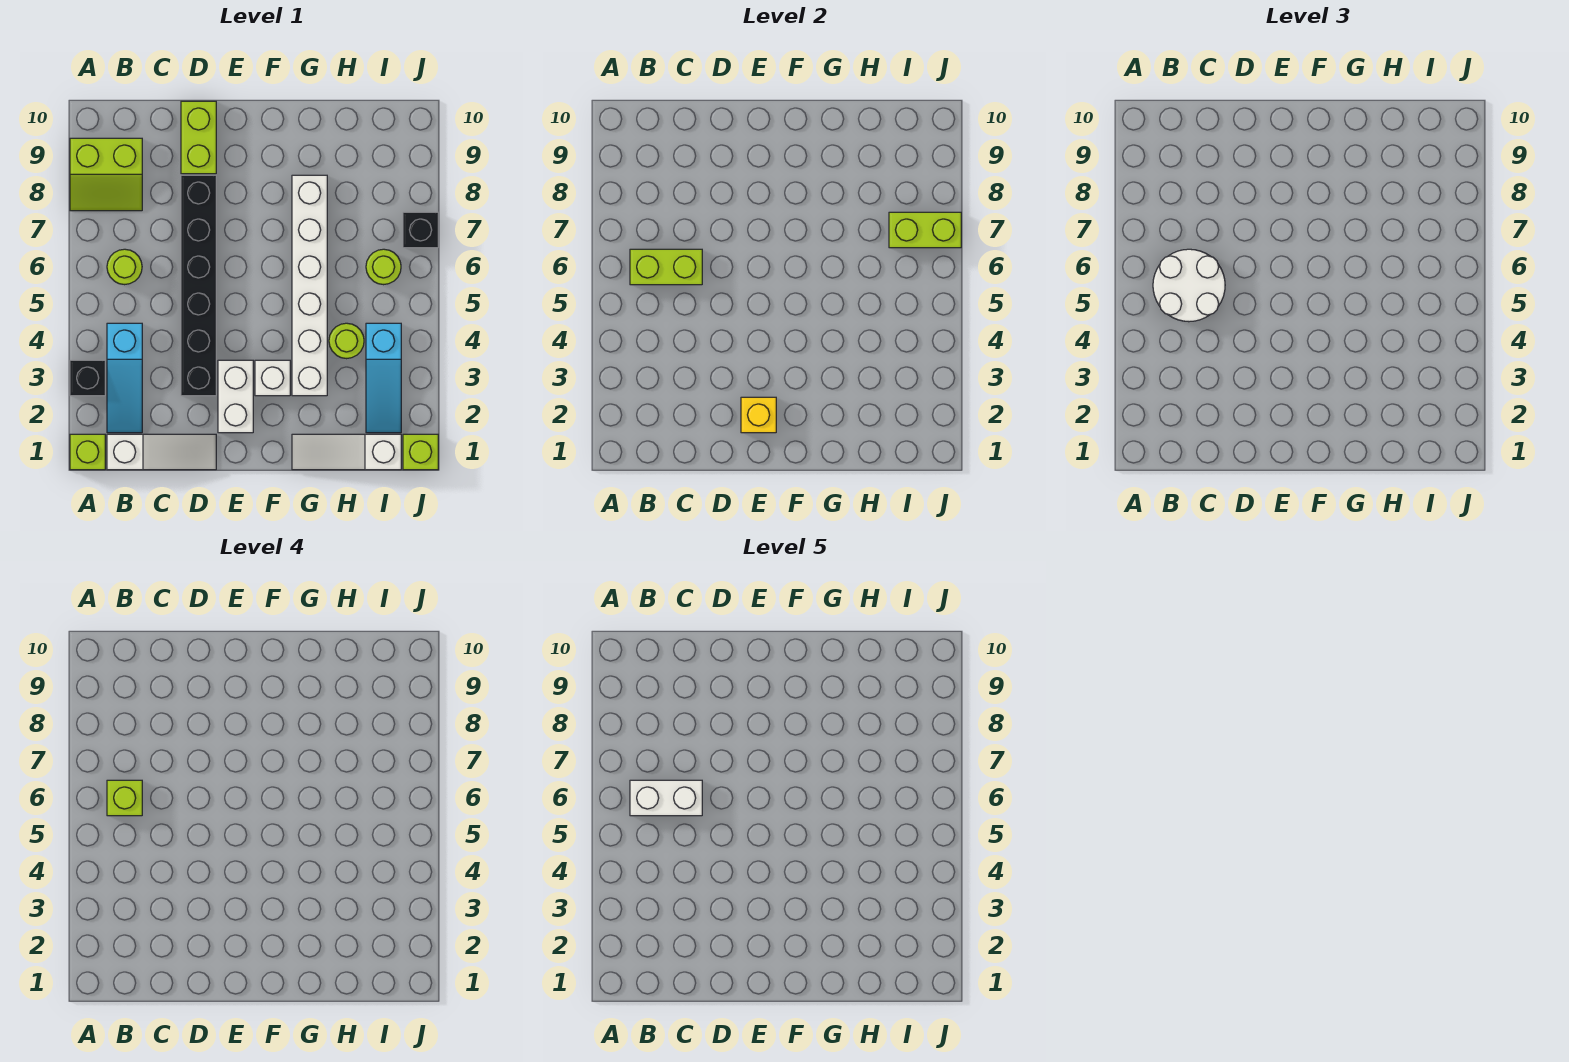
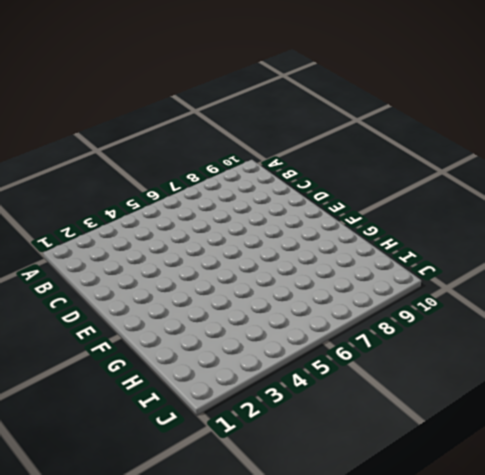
none -> lime 1x1 brick [70,434,105,470]
none -> black 1x1 brick [70,360,105,396]
none -> lime 2x2 slope [70,138,142,211]

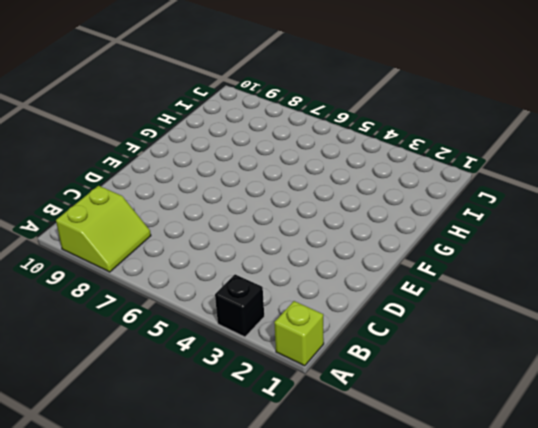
none -> white 1x3 slope [107,434,216,470]
none -> cyan 1x3 slope [107,323,142,433]
none -> lime 1x1 round brick [107,249,142,285]

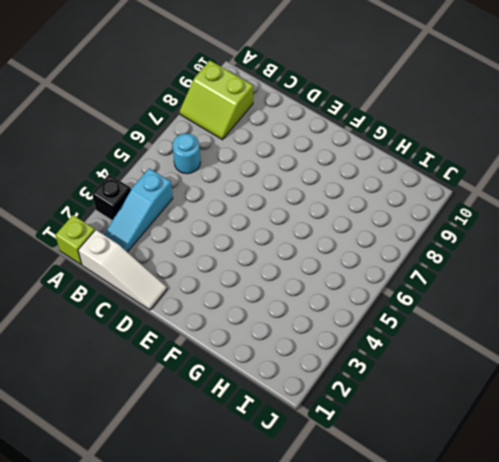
cyan 1x1 round brick [173,134,200,174] -> lime 1x1 round brick [107,249,142,285]
none -> black 1x6 brick [181,175,216,396]
none -> lime 1x2 brick [181,101,216,174]
none -> white 1x2 brick [218,360,253,433]

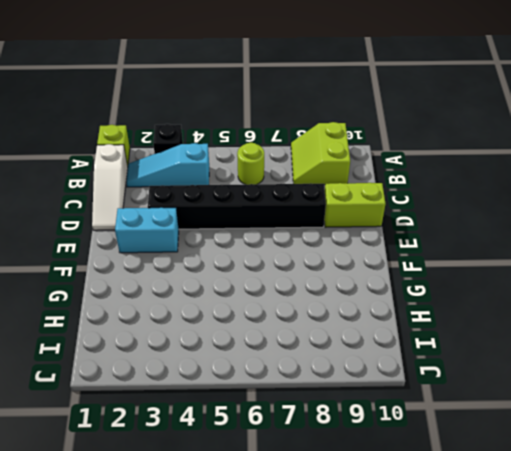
cyan 1x2 brick [115,208,179,253] -> white 1x2 brick [218,360,253,433]
none -> white 1x1 brick [255,360,290,396]
none -> white 1x3 slope [292,434,401,470]
none -> white 1x6 brick [292,175,327,396]

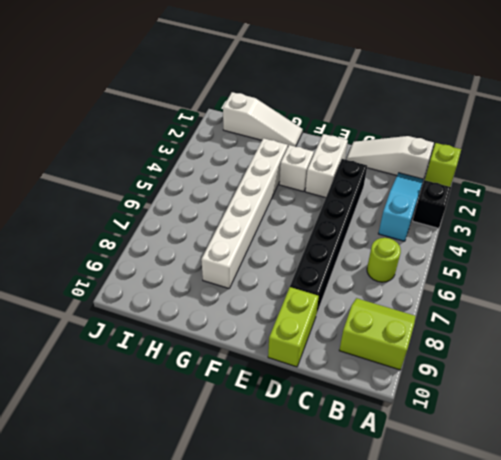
none -> lime 1x1 round brick [329,323,364,359]
none -> cyan 1x3 slope [366,323,401,433]
none -> lime 1x1 round brick [366,249,401,285]

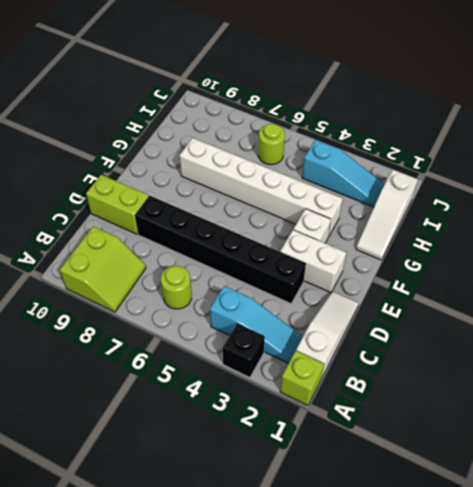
none -> lime 1x1 round brick [329,323,364,359]
none -> lime 1x1 brick [403,434,438,470]
none -> black 1x1 brick [403,212,438,248]

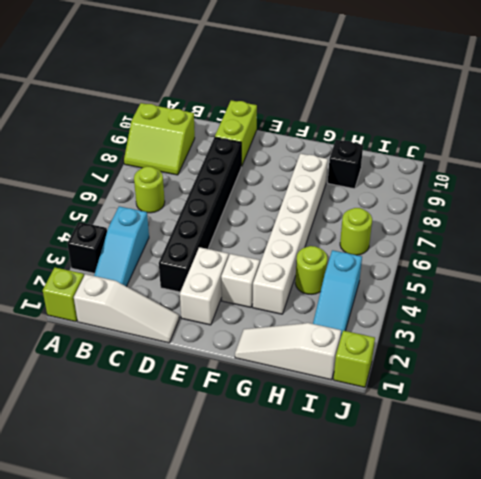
black 1x1 brick [328,140,363,189] -> black 1x1 brick moved to [403,212,438,248]
none -> lime 1x2 brick [630,249,702,285]
none -> yellow 1x1 brick [741,397,776,433]
none -> lime 1x2 brick [889,212,961,248]

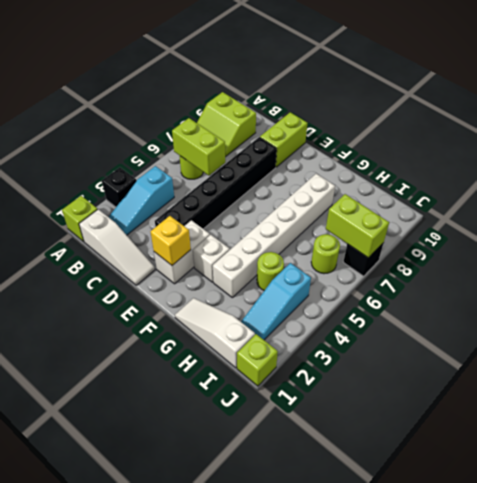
none -> white 2x2 round brick [1153,249,1225,322]
none -> lime 1x1 brick [107,780,142,816]
none -> white 1x2 brick [630,780,702,816]

